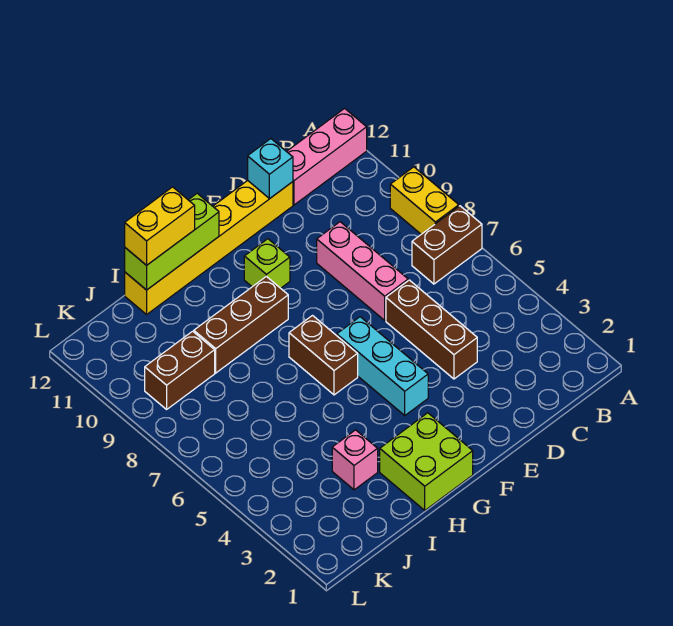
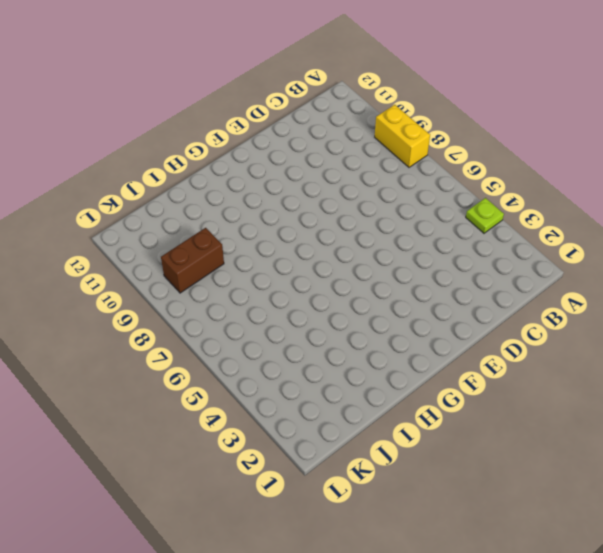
lime 1x1 plate [466,198,504,233] -> none
none -> brown 1x2 brick [412,206,482,284]
none -> pink 1x3 brick [287,108,367,205]
none -> brown 1x3 brick [386,280,477,379]

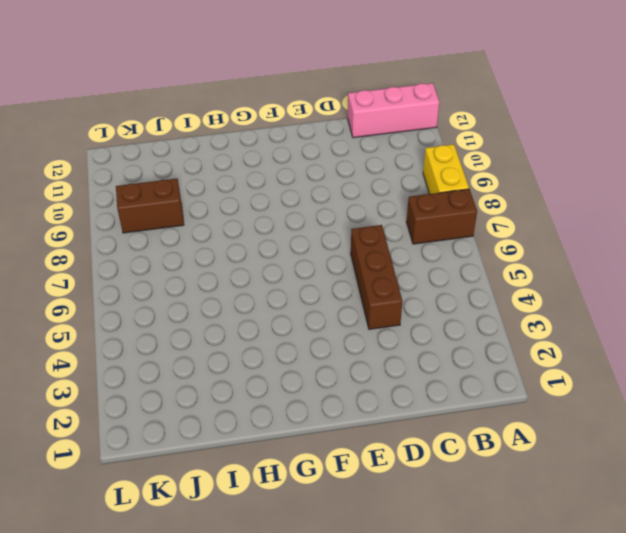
none -> pink 1x3 brick [317,222,408,320]
none -> yellow 1x6 brick [125,181,293,314]
none -> cyan 1x3 brick [337,317,428,415]

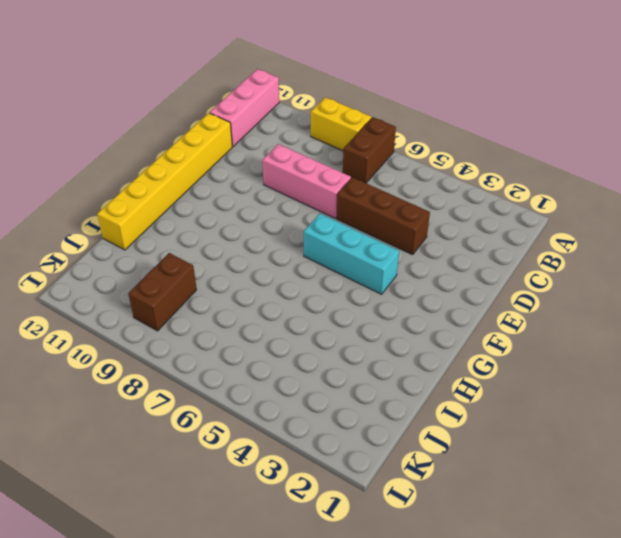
none -> lime 1x1 brick [244,239,290,288]
none -> lime 2x2 brick [380,413,473,510]
none -> brown 1x2 brick [289,316,358,395]

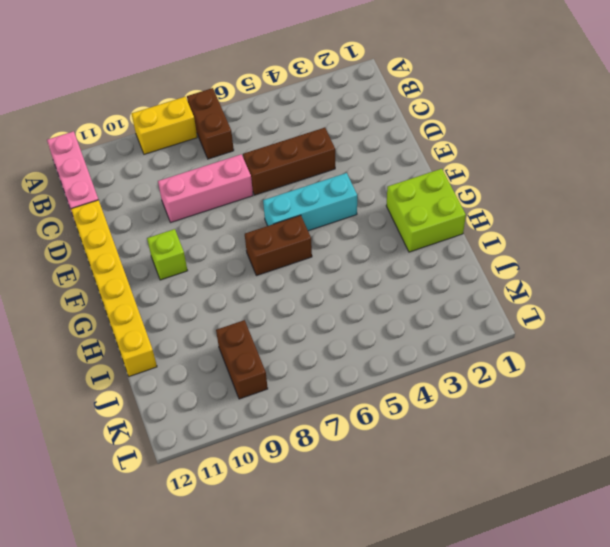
none -> brown 1x3 brick [194,276,288,373]
none -> pink 1x1 brick [332,430,378,490]
none -> cyan 1x1 brick [248,139,293,199]

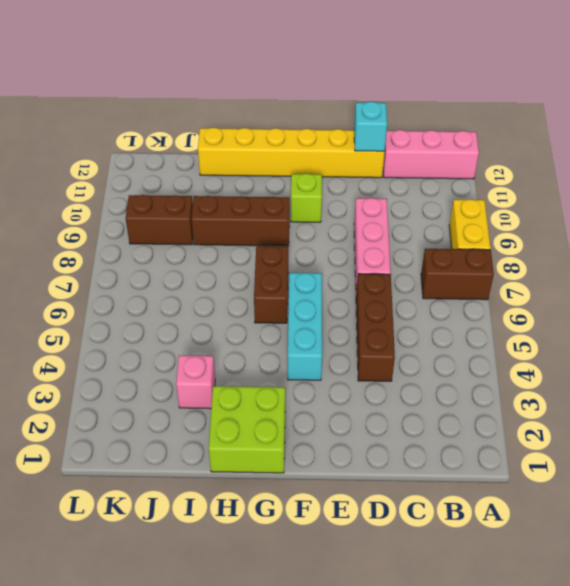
none -> lime 1x3 brick [125,193,219,290]
none -> yellow 1x2 brick [125,187,195,265]

